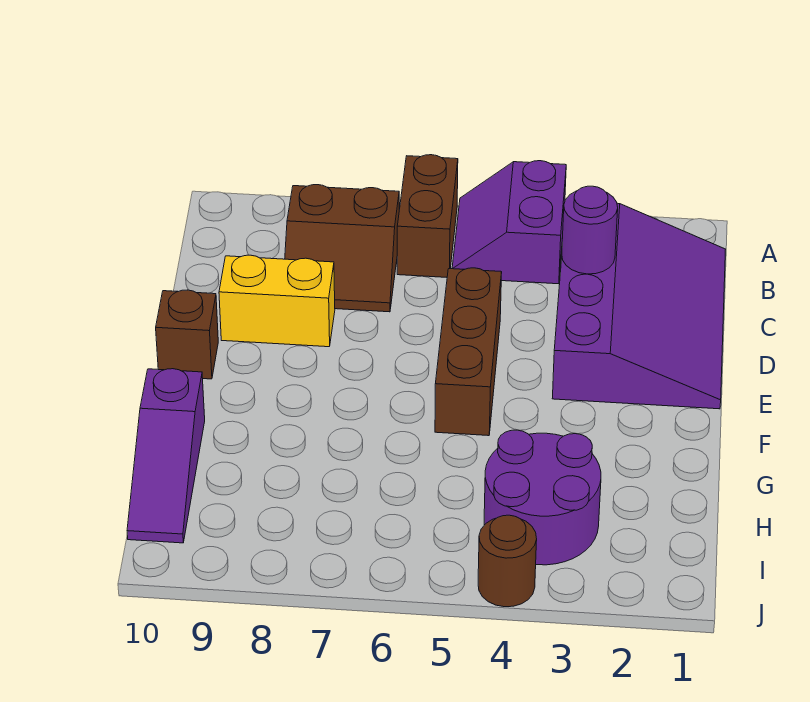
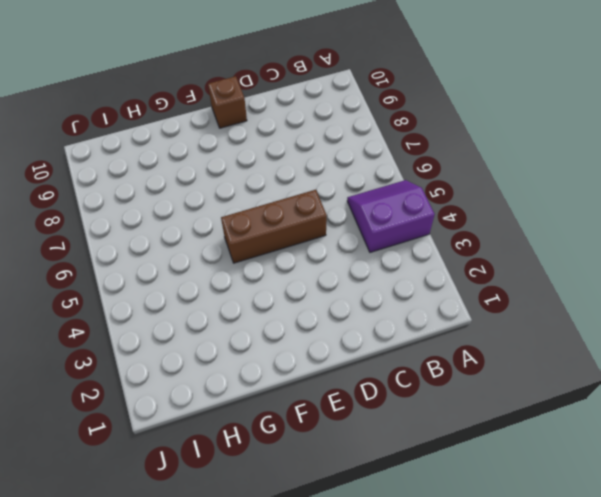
none -> brown 1x2 brick [397,155,458,277]
none -> purple 3x4 slope [552,203,726,409]

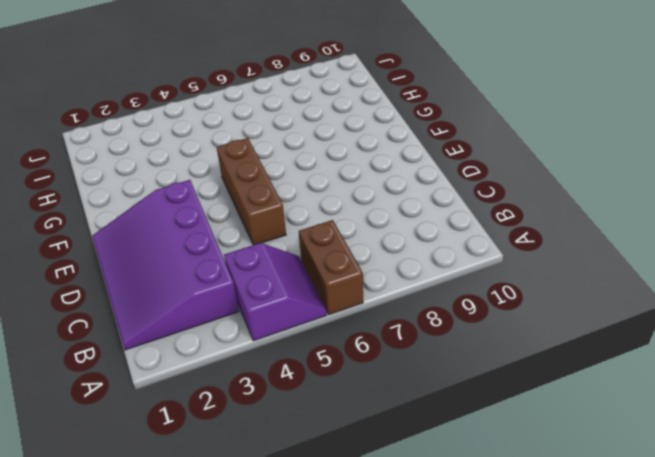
none -> brown 2x2 slope [285,185,399,312]
none -> yellow 1x2 brick [219,255,335,347]

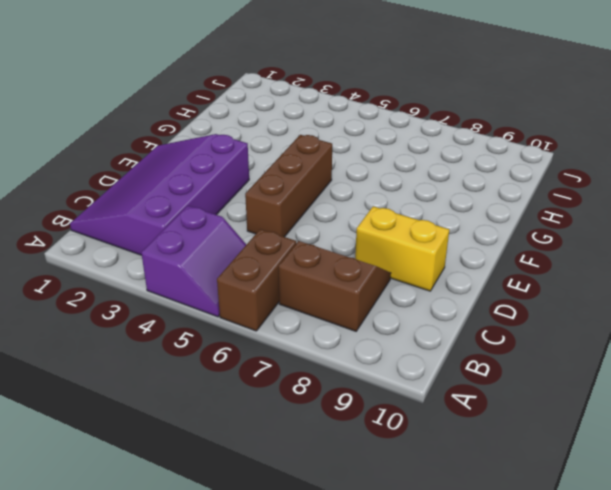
none -> brown 1x1 brick [156,290,218,379]
none -> purple 1x3 slope [127,369,205,543]

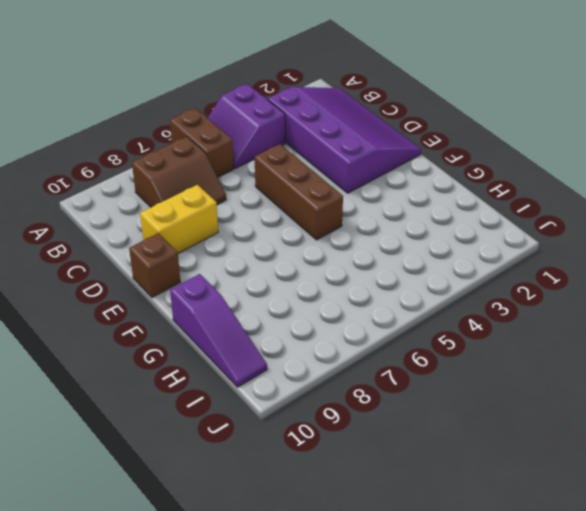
none -> purple 2x2 round brick [484,430,601,565]
none -> brown 1x1 round brick [478,515,537,607]

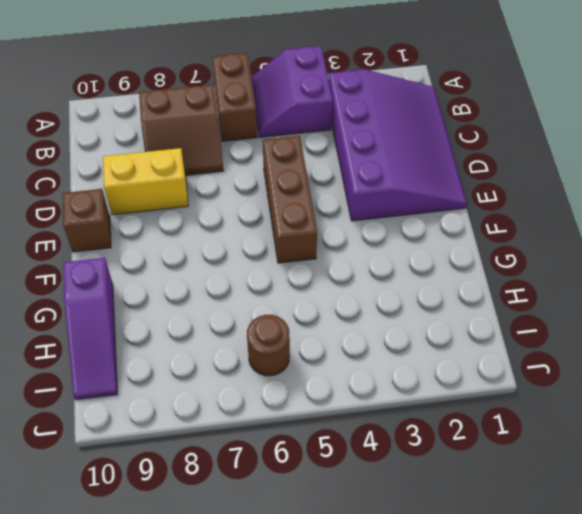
brown 1x1 round brick [247,315,290,376] -> brown 1x1 round brick moved to [478,515,537,607]
none -> purple 2x2 round brick [484,430,601,565]
none -> purple 1x1 round brick [562,186,618,274]

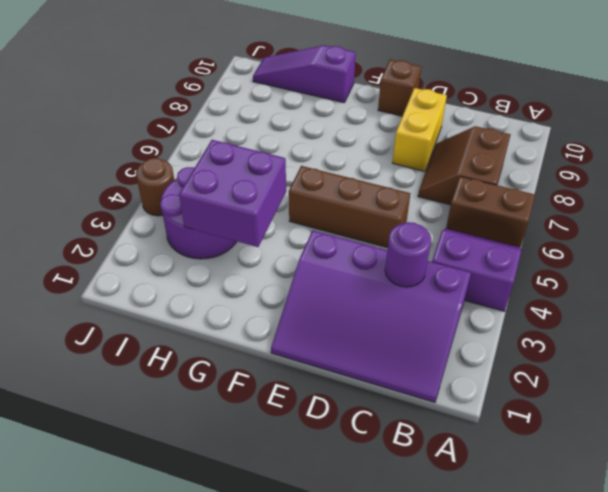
purple 2x2 brick [179,140,286,247] -> none

